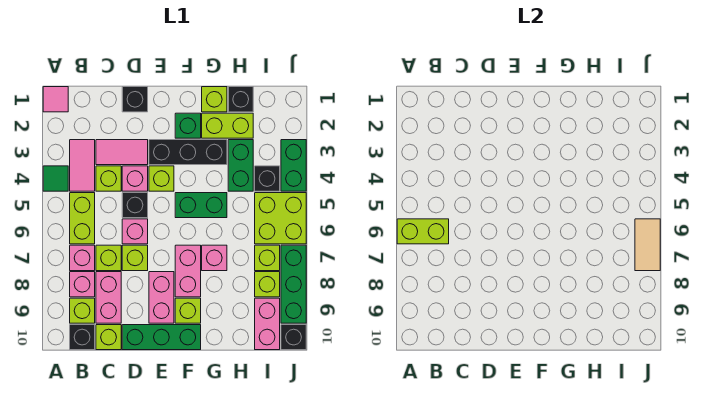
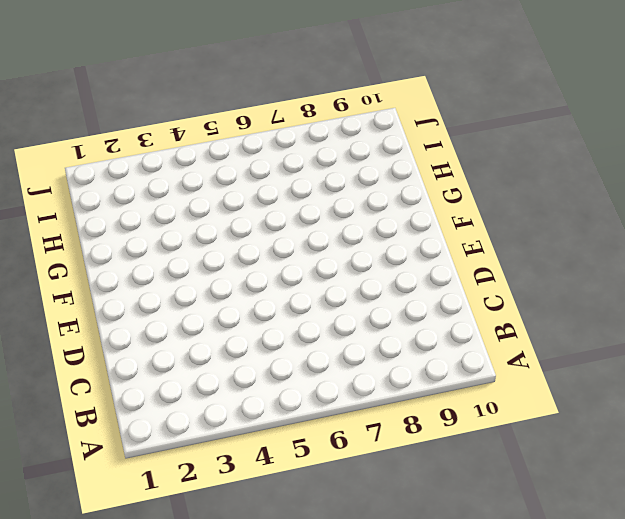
none -> pink 1x1 tile [43,87,68,112]
none -> green 1x1 tile [43,166,68,191]
none -> pink 1x2 tile [70,140,95,191]
none -> lime 1x2 brick [70,193,95,244]

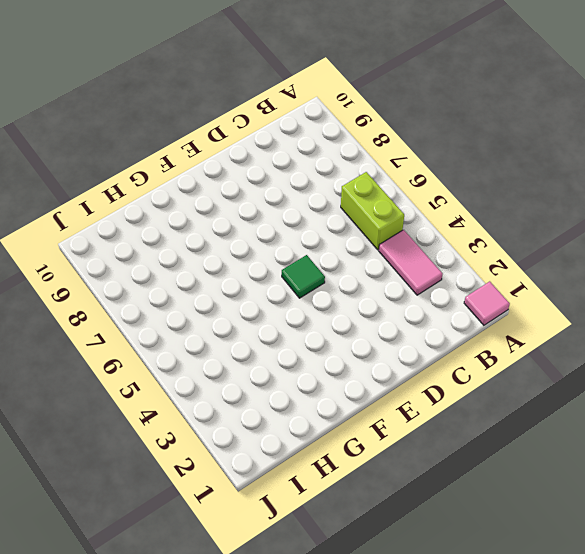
green 1x1 tile [282,255,325,298] -> green 1x1 tile moved to [43,166,68,191]
none -> pink 1x1 brick [70,245,95,271]
none -> pink 1x1 brick [70,272,95,297]
none -> lime 1x1 brick [70,298,95,323]
none -> black 1x1 brick [70,325,95,350]

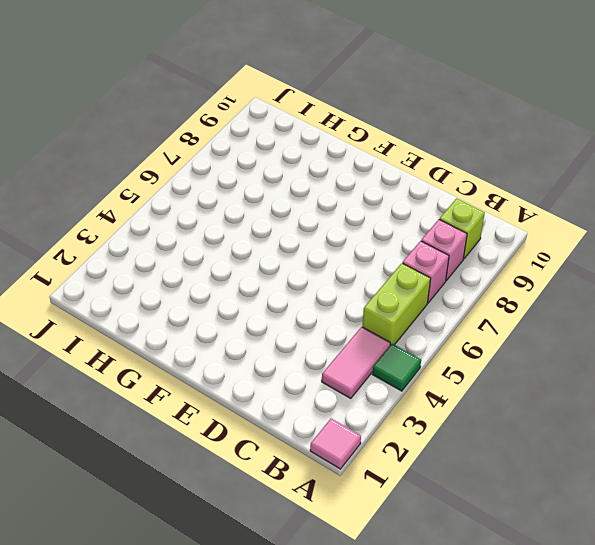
none -> black 1x1 brick [70,325,95,350]
none -> pink 1x2 tile [96,140,148,165]
none -> lime 1x1 brick [96,166,121,191]
none -> lime 1x1 brick [96,245,121,271]

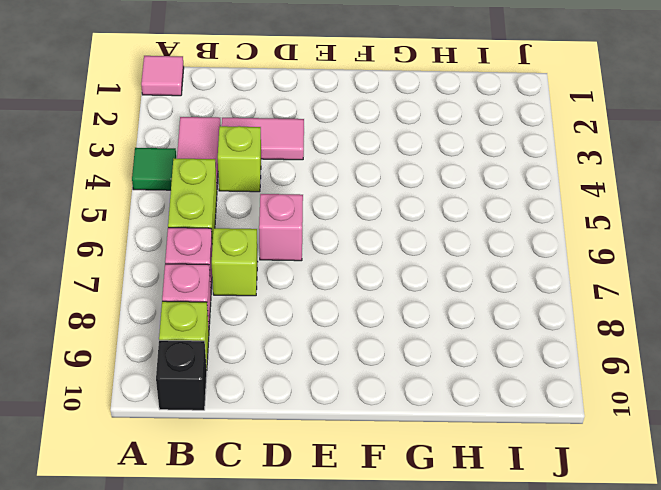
none -> pink 1x2 brick [96,272,121,323]
none -> lime 1x1 brick [96,325,121,350]
none -> black 1x1 brick [122,87,148,112]
none -> pink 1x1 brick [122,166,148,191]

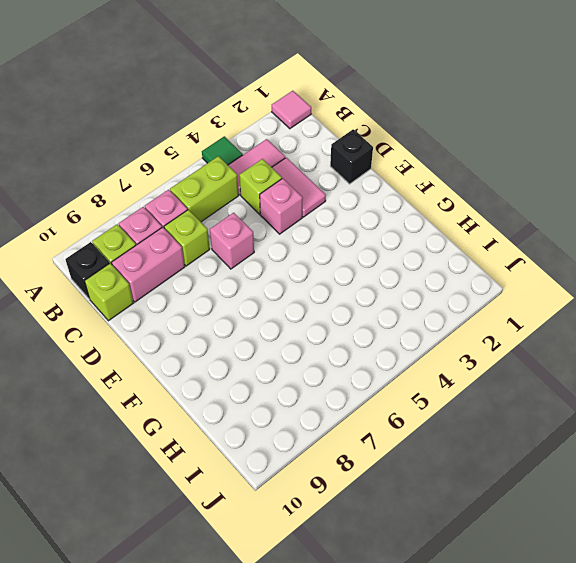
none -> black 1x1 brick [122,193,148,218]
none -> lime 1x1 brick [122,245,148,271]
none -> green 1x3 brick [122,325,201,350]
none -> black 1x3 brick [149,140,227,165]

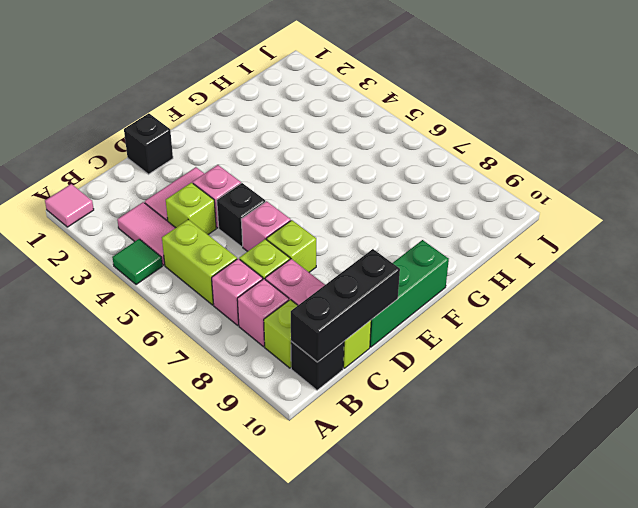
black 1x3 brick [291,249,400,362] -> black 1x3 brick moved to [149,140,227,165]
none -> lime 1x1 brick [149,166,174,191]
none -> pink 1x2 brick [149,272,174,323]
none -> green 1x1 brick [175,113,201,138]
none -> green 1x2 brick [175,193,227,218]

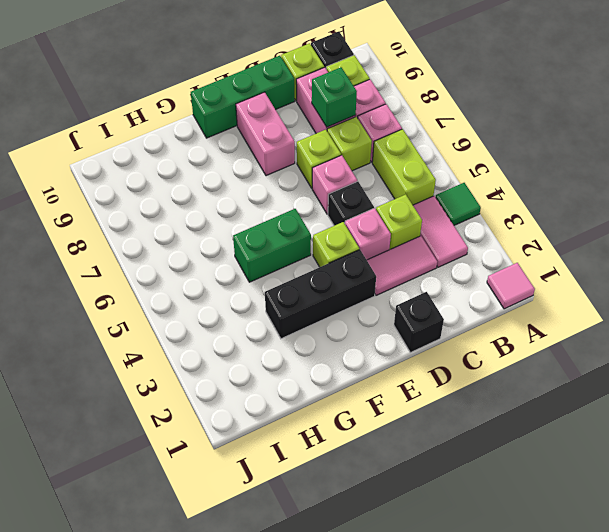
green 1x1 brick [312,67,357,127] -> green 1x1 brick moved to [175,113,201,138]
none -> pink 1x2 brick [175,245,201,297]
none -> lime 1x1 brick [175,298,201,323]
none -> lime 1x1 brick [202,87,227,112]
none -> lime 1x2 brick [202,113,253,138]

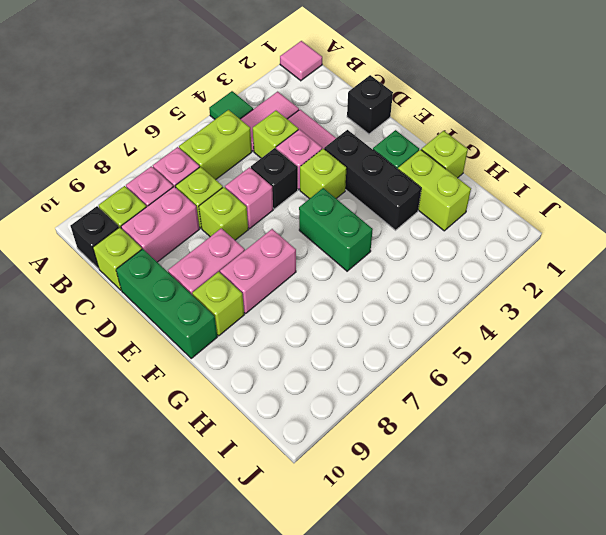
none -> pink 1x1 brick [202,245,227,271]
none -> black 1x1 brick [228,87,253,112]
none -> green 1x2 brick [228,140,253,191]
none -> black 1x1 brick [255,166,280,191]

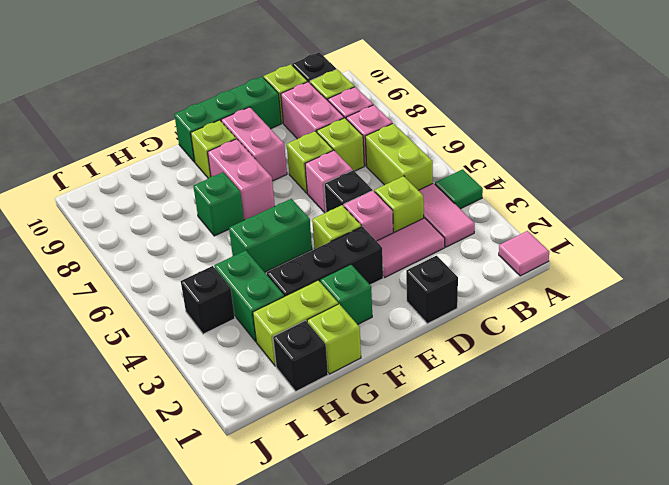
green 1x1 brick [193,172,244,236] -> pink 1x1 brick [202,245,227,271]
none -> lime 2x2 brick [255,193,306,244]
none -> lime 1x1 brick [255,245,280,271]
none -> lime 1x1 brick [255,272,280,297]
none -> pink 1x2 brick [255,298,280,350]

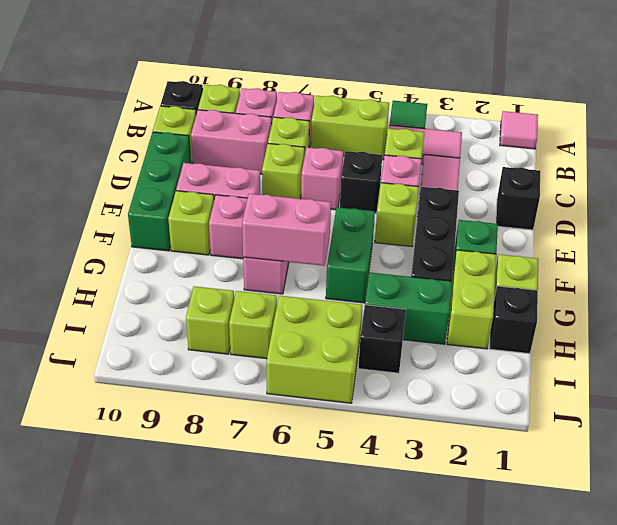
pink 1x2 brick [242,194,331,266] -> pink 1x2 brick moved to [255,298,280,350]
none -> green 1x2 brick [281,140,306,191]
none -> green 1x3 brick [281,245,306,323]
none -> black 1x1 brick [281,325,306,350]
none -> lime 1x2 brick [397,219,449,244]

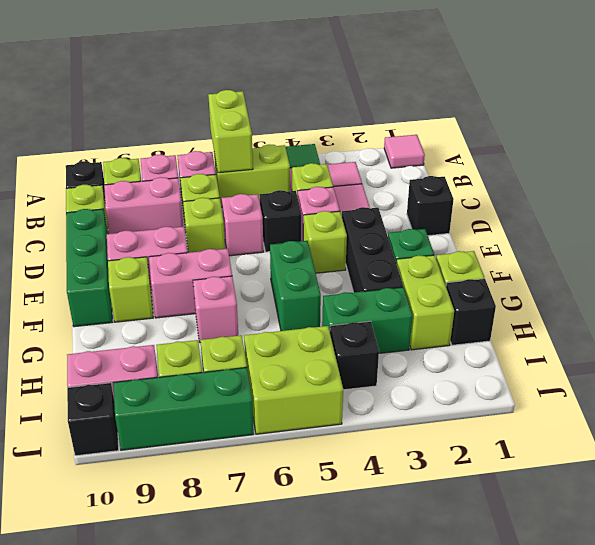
none -> green 1x2 brick [281,140,306,191]
none -> tan 1x2 tile [635,219,660,271]

